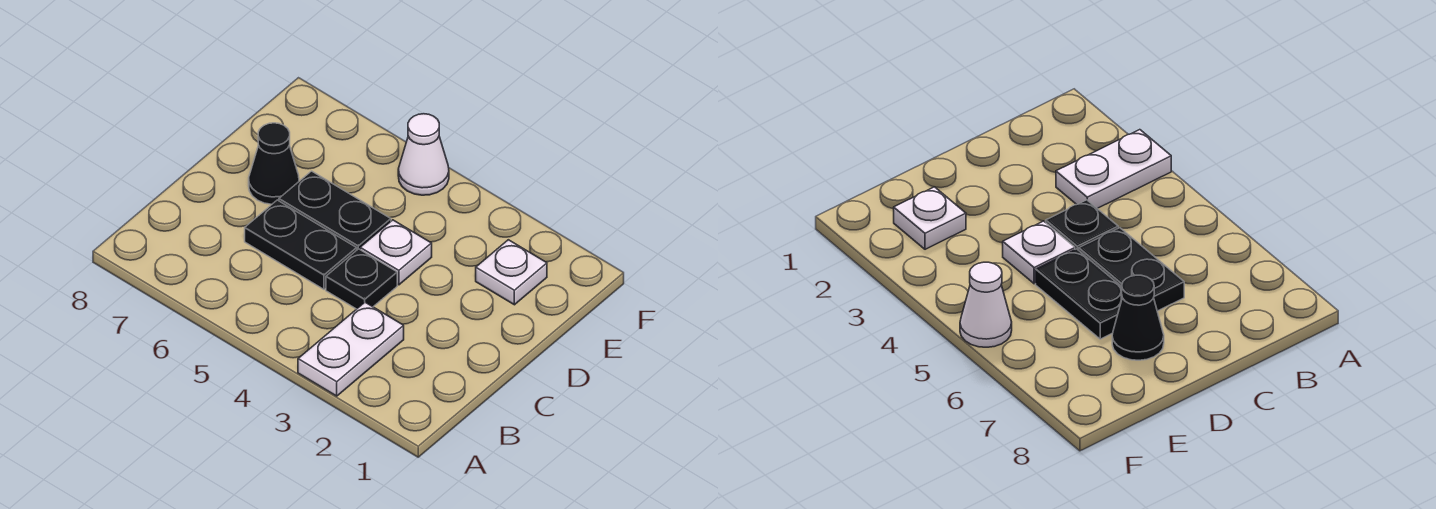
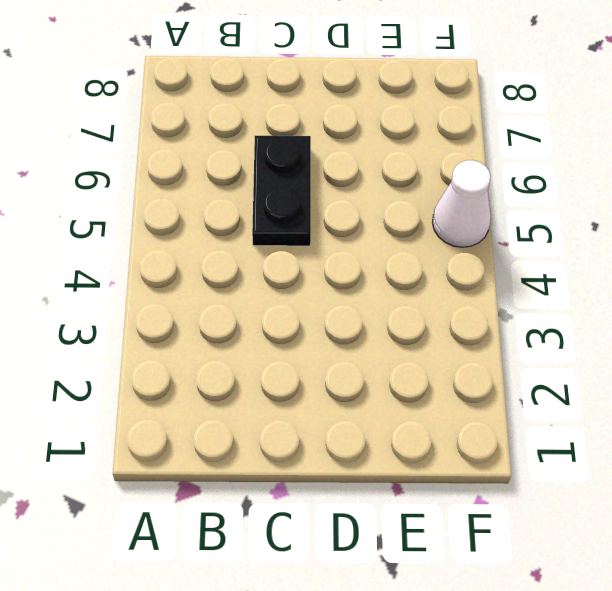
none -> white 1x2 plate [298,302,404,396]
none -> black 1x1 plate [326,249,397,309]

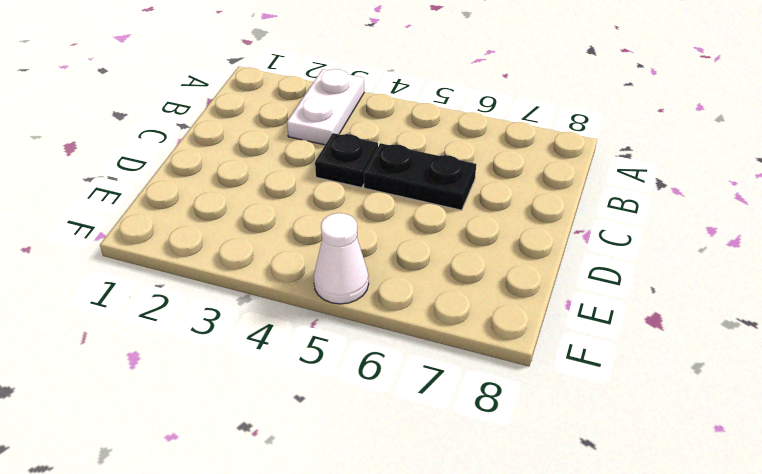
none -> white 1x1 plate [360,220,432,285]
none -> black 1x2 plate [279,171,391,250]

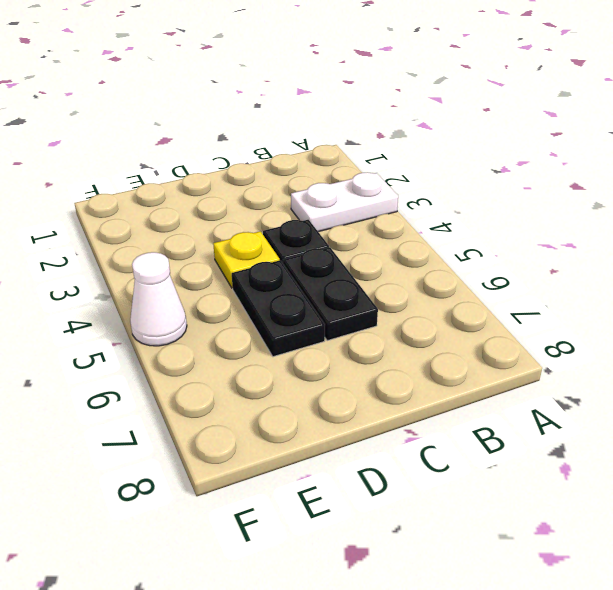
yellow 1x1 plate [213,231,280,288] -> white 1x1 plate [360,220,432,285]
none -> black 1x1 cone [249,123,299,204]
none -> white 1x1 plate [476,240,547,305]

